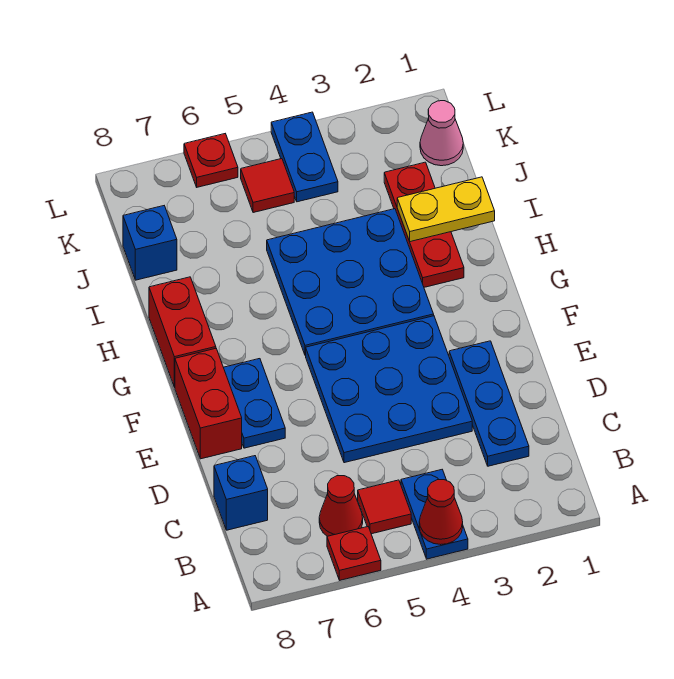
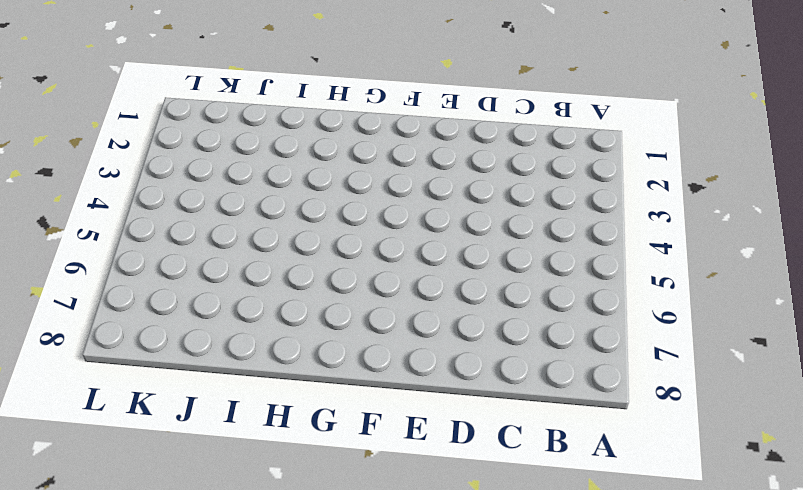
none -> blue 1x2 plate [401,470,468,559]
none -> red 1x1 plate [327,527,381,580]
none -> red 1x1 tile [358,480,411,534]

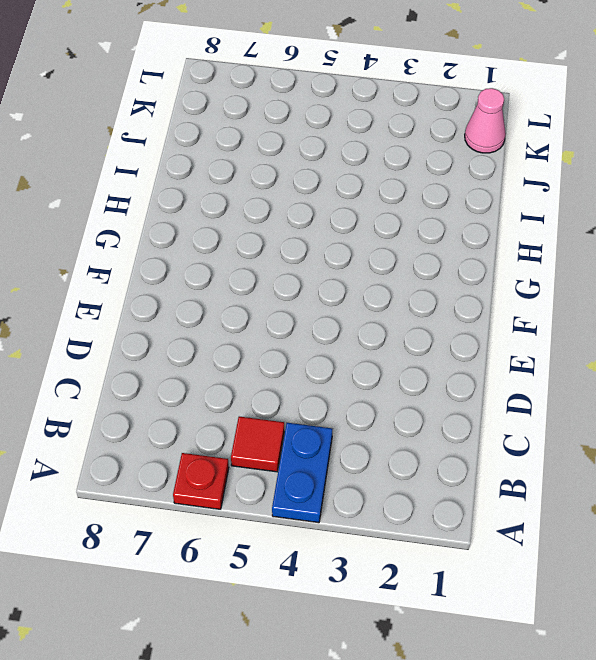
none -> red 1x1 cone [319,476,363,536]
none -> blue 1x3 plate [449,341,529,466]
none -> blue 1x1 brick [214,456,268,530]

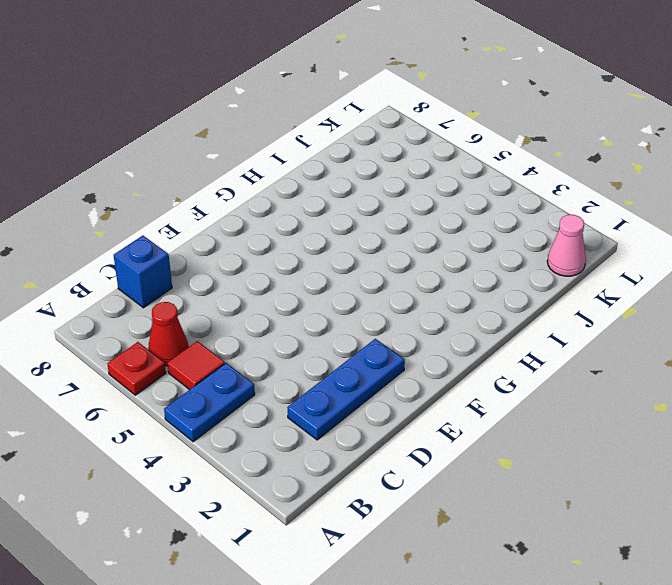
none -> blue 3x3 plate [306,316,472,463]
none -> blue 1x2 plate [224,359,285,448]
none -> red 1x2 brick [175,349,242,459]

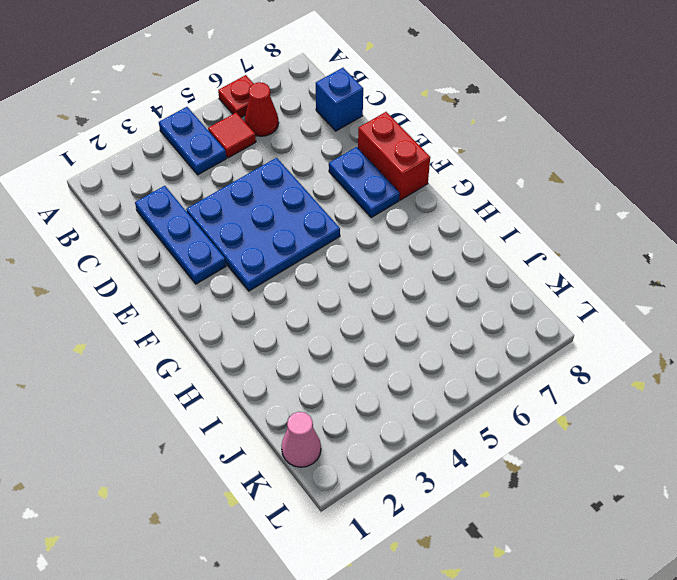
none -> blue 3x3 plate [267,209,434,355]
none -> red 1x2 brick [149,277,216,387]
none -> red 1x3 plate [384,162,464,287]

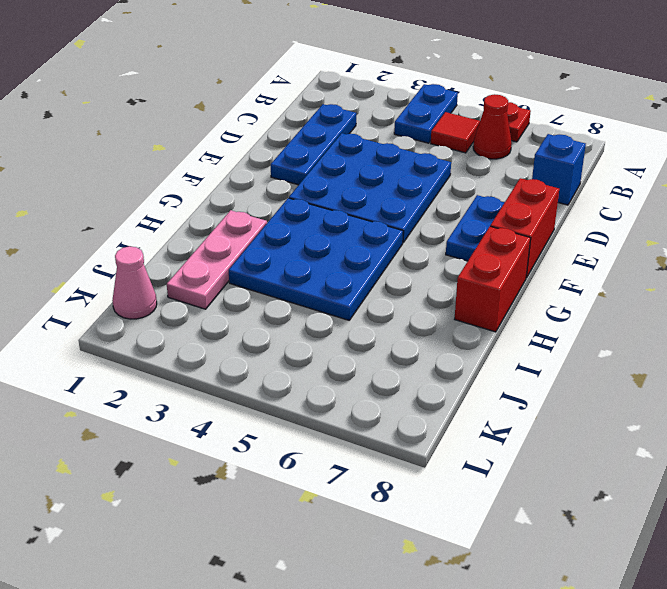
pink 1x3 plate [167,210,267,309] -> red 1x3 plate [384,162,464,287]
none -> blue 1x1 brick [123,206,177,280]
none -> blue 1x2 plate [271,112,338,202]
none -> red 1x1 tile [241,159,294,213]

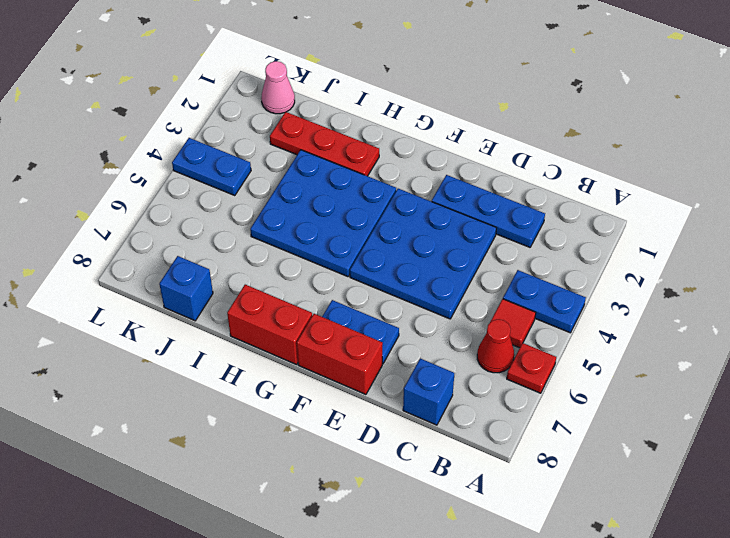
none -> red 1x1 tile [241,159,294,213]
none -> red 1x1 plate [184,134,238,187]
none -> red 1x1 cone [419,480,463,545]

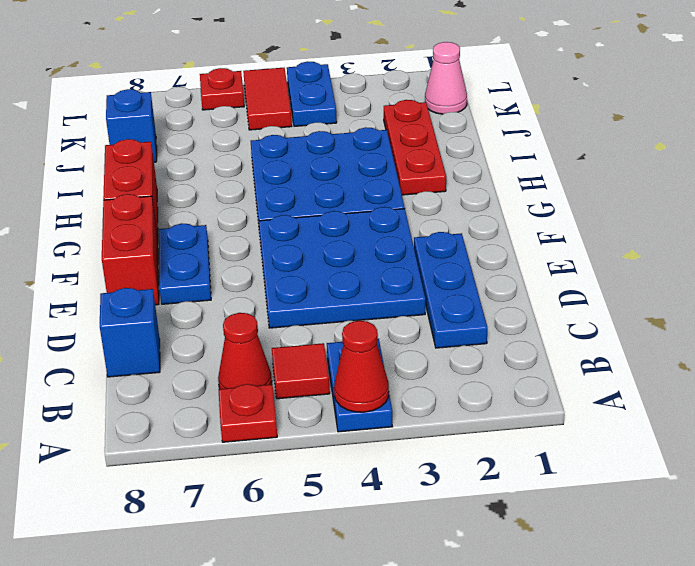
red 1x2 tile [243,68,292,130] -> red 1x1 tile [241,159,294,213]
none -> yellow 1x2 plate [397,177,495,242]

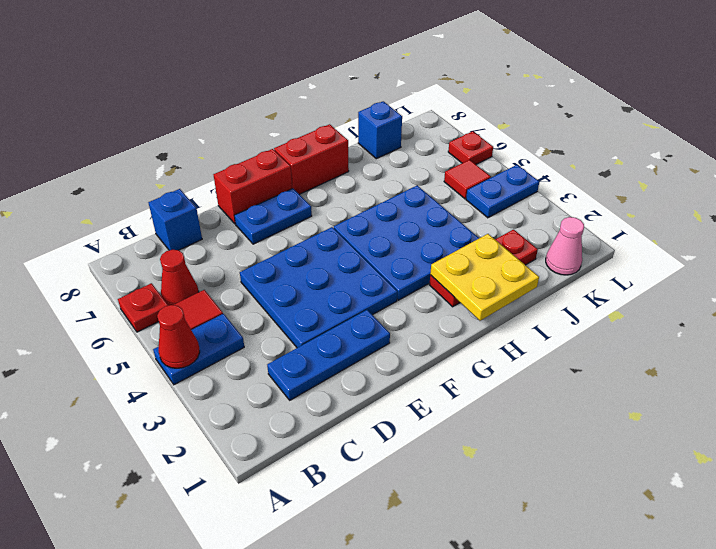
yellow 2x2 plate [430,234,539,321] -> yellow 1x2 plate [397,177,495,242]

